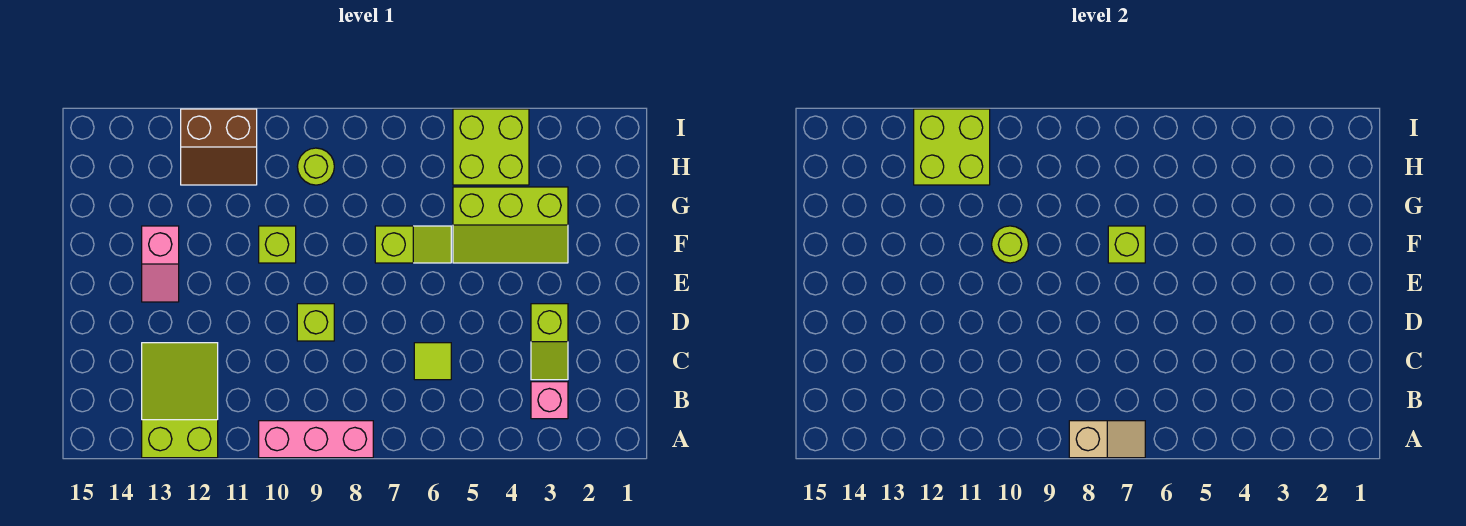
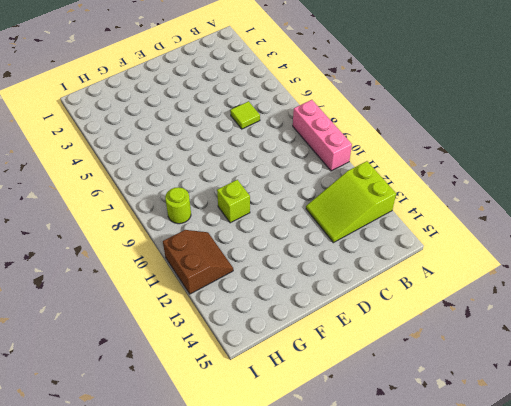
none -> pink 1x1 brick [531,382,568,419]
none -> lime 1x2 slope [531,304,568,380]
none -> lime 1x1 brick [297,304,334,341]

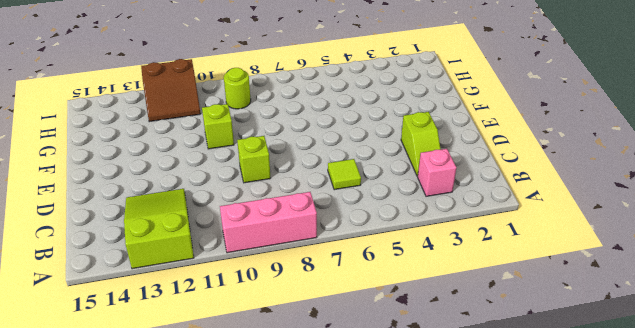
none -> pink 1x2 slope [142,226,179,302]
none -> lime 2x3 slope [453,187,568,263]
none -> lime 1x2 slope [375,226,451,263]

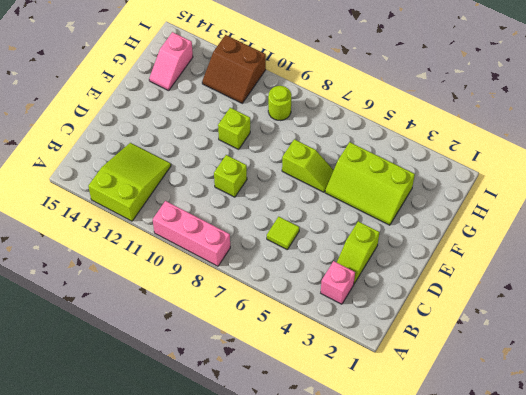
pink 1x2 slope [149,32,193,91] -> pink 1x2 slope moved to [142,226,179,302]
none -> lime 2x2 brick [453,109,529,185]
none -> tan 1x2 slope [1069,421,1145,458]
none -> lime 1x1 brick [1108,226,1145,263]

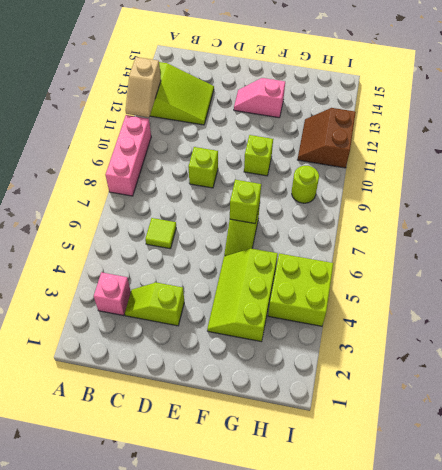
tan 1x2 slope [126,57,161,117] -> tan 1x2 slope moved to [1069,421,1145,458]
none -> lime 1x1 round brick [992,226,1029,263]
none -> lime 2x2 brick [914,109,990,185]

